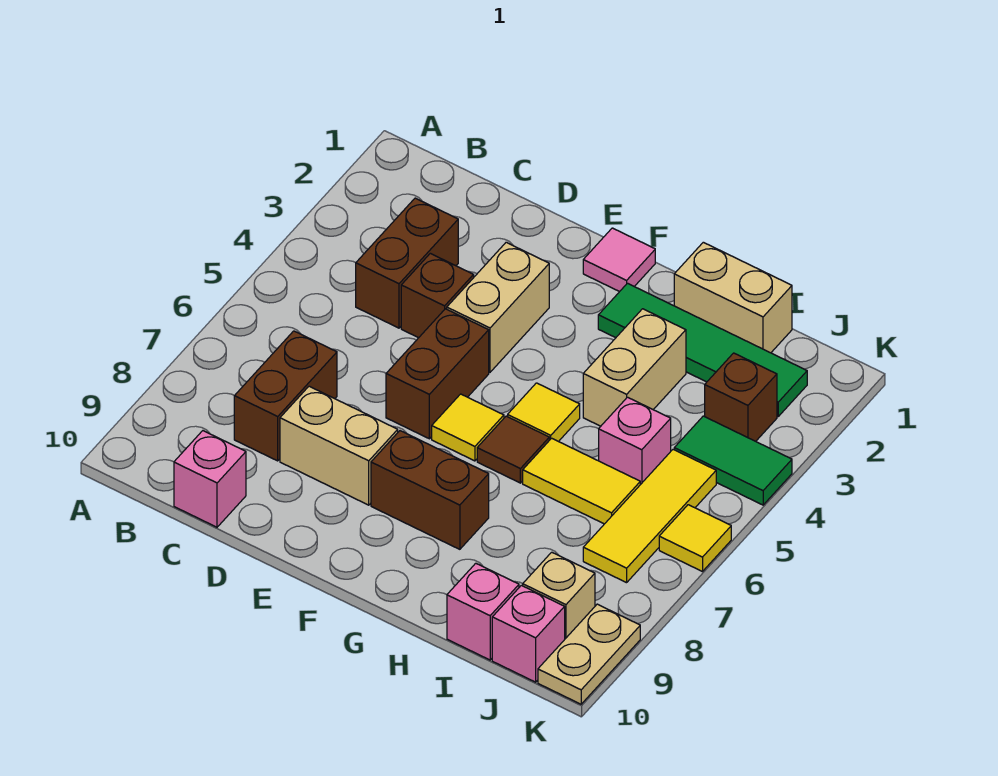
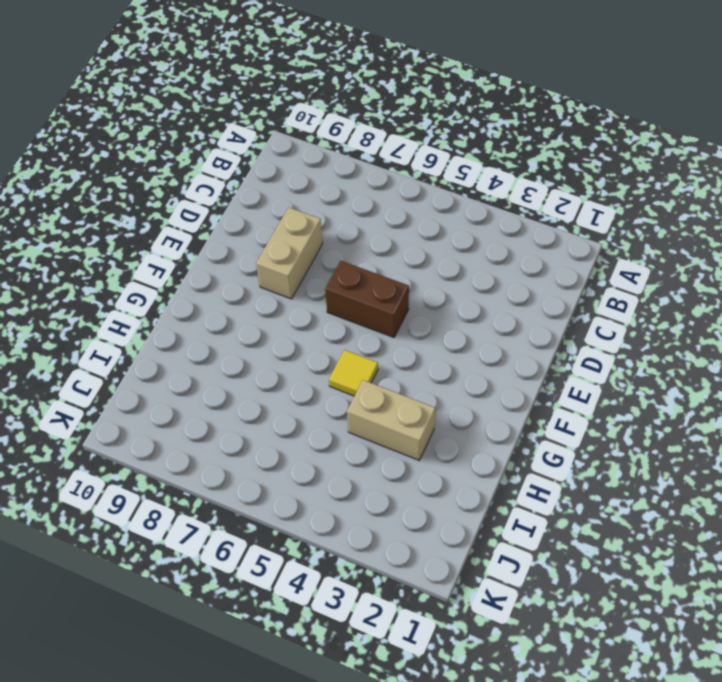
none -> brown 1x2 brick [356,198,458,328]
none -> brown 1x2 brick [234,331,337,461]
none -> pink 1x1 brick [174,431,246,527]

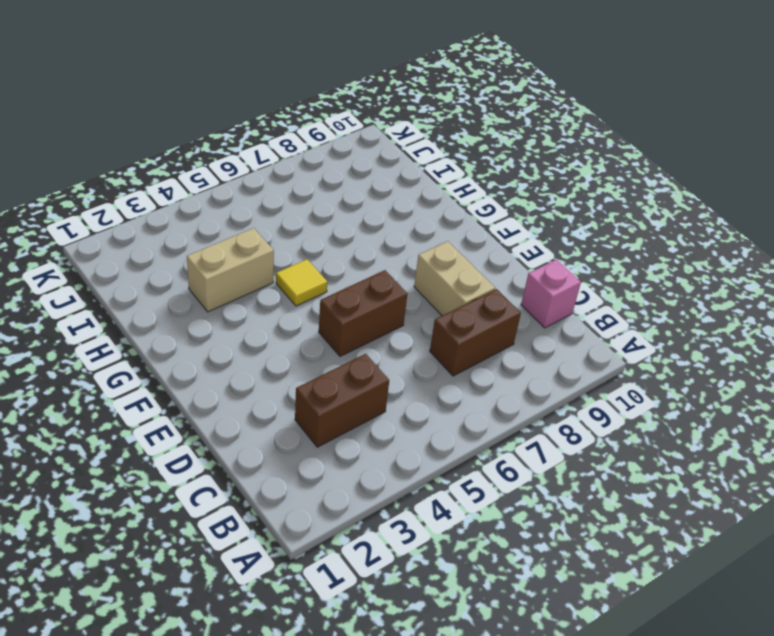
none -> brown 1x1 brick [401,253,474,338]
none -> tan 1x2 brick [447,242,549,372]
none -> pink 1x1 tile [583,228,655,292]

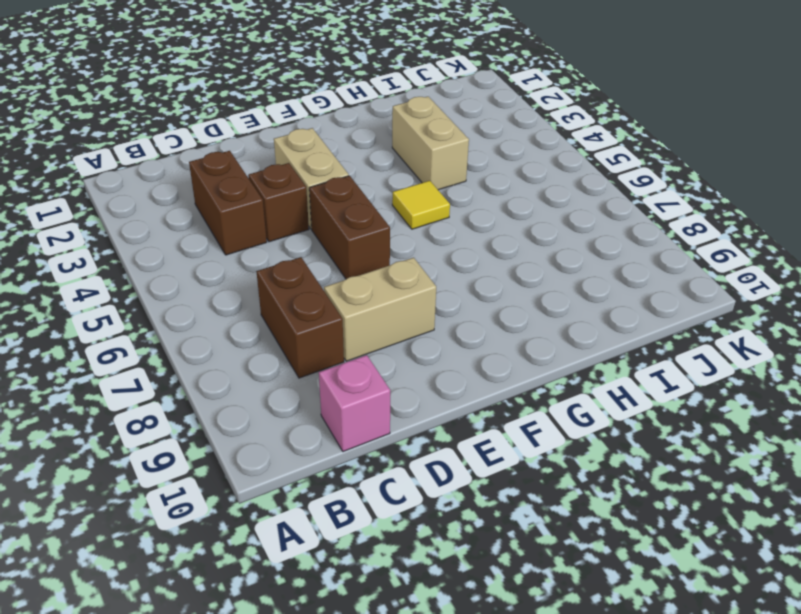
none -> pink 1x1 tile [583,228,655,292]
none -> yellow 1x1 tile [432,394,504,461]
none -> brown 1x2 brick [371,431,489,549]

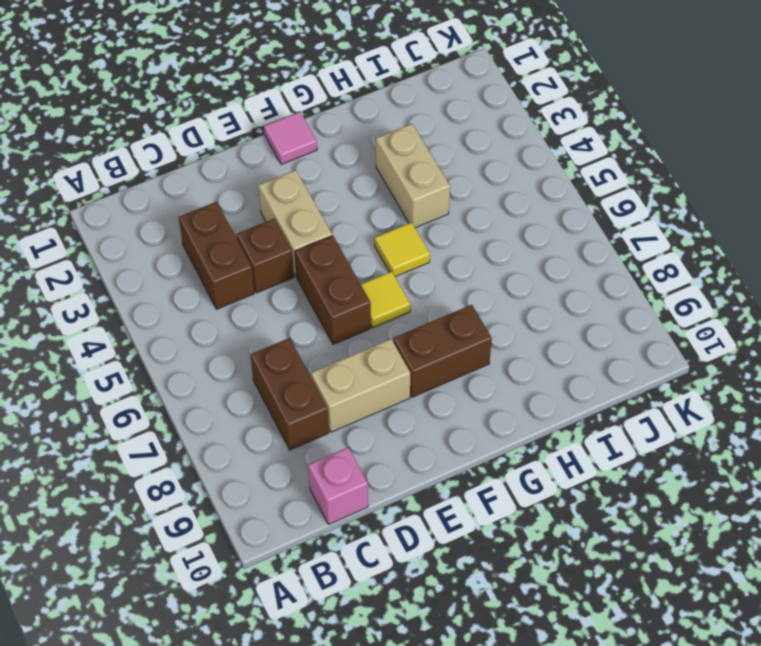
none -> green 1x4 tile [598,283,807,416]
none -> brown 1x1 tile [477,416,549,483]
none -> tan 1x2 brick [674,242,792,353]

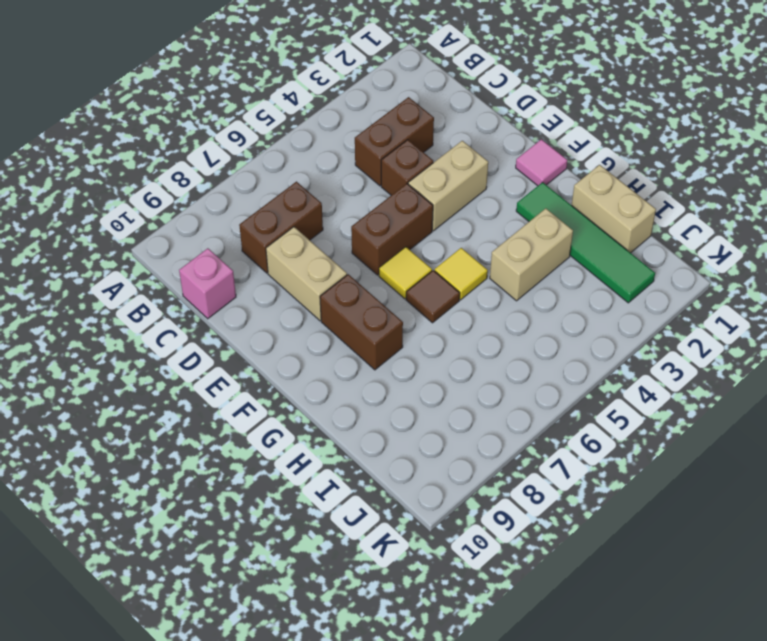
none -> yellow 1x2 tile [523,438,640,524]
none -> pink 1x1 brick [599,397,671,485]
none -> pink 1x1 brick [447,563,519,660]

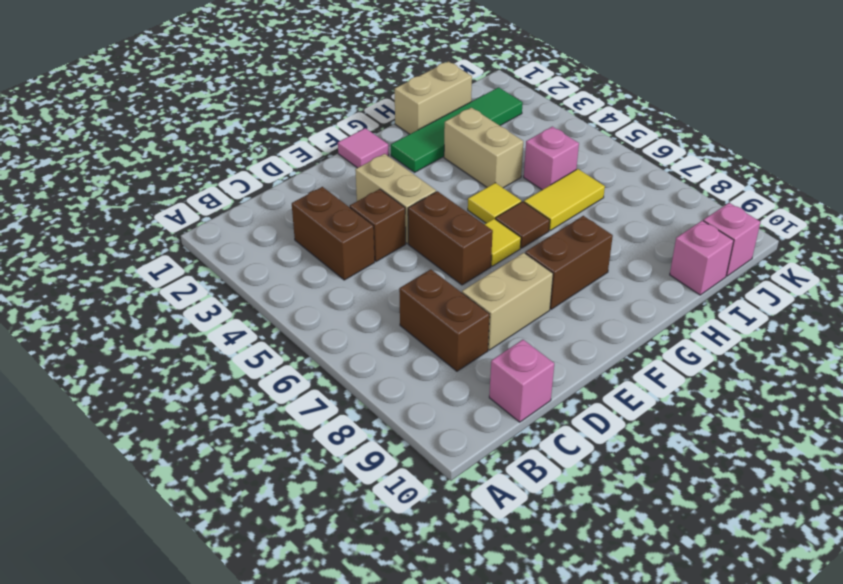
none -> brown 1x1 brick [705,353,777,441]
none -> green 1x2 tile [674,416,792,505]
none -> yellow 1x3 tile [583,450,716,583]

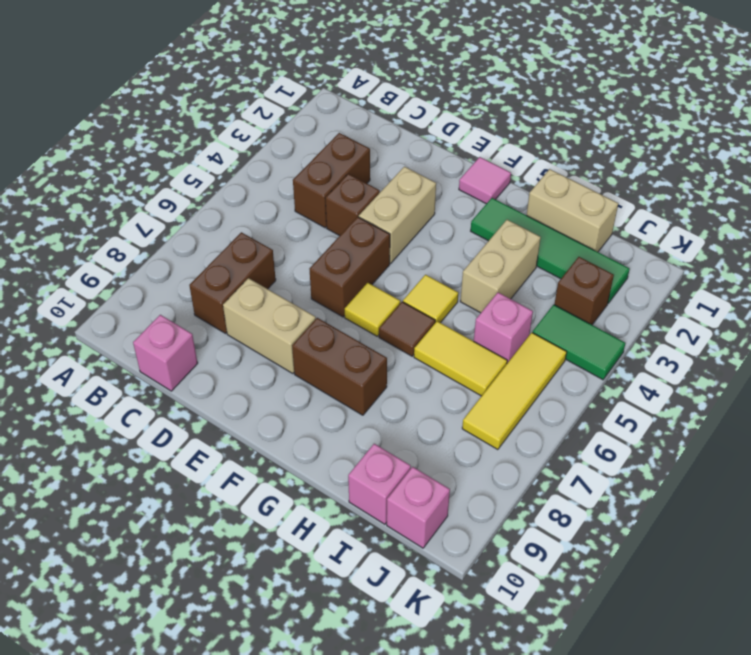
none -> tan 1x1 brick [523,552,595,639]
none -> yellow 1x1 tile [659,505,731,572]
none -> tan 1x2 plate [538,604,640,704]

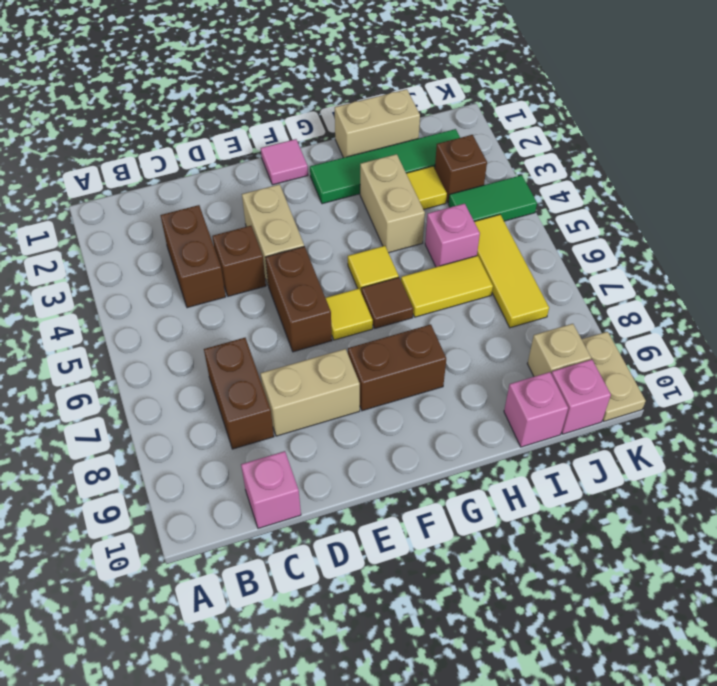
yellow 1x1 tile [406,166,447,209] -> yellow 1x1 tile moved to [659,505,731,572]

